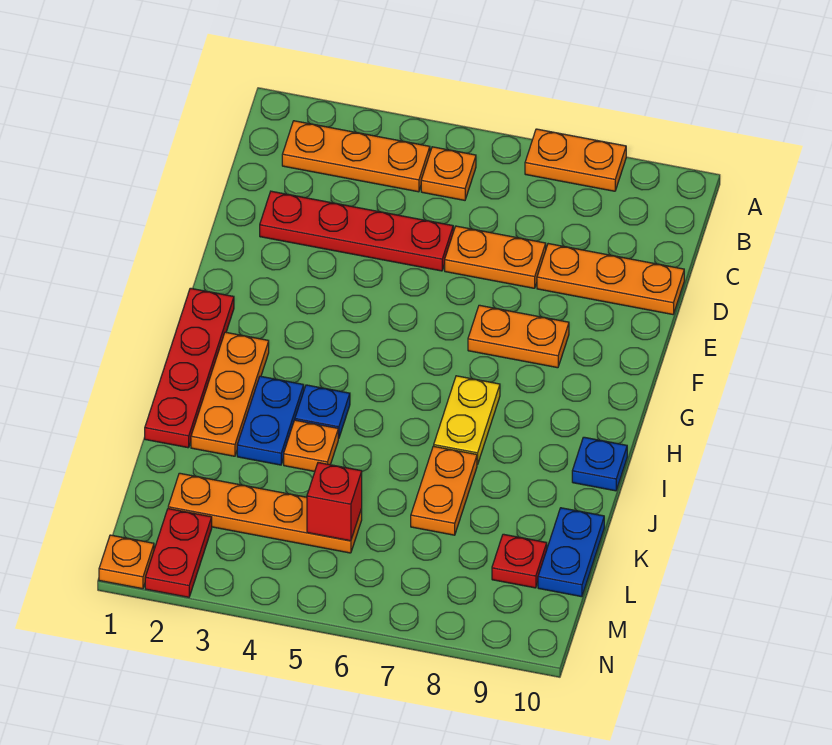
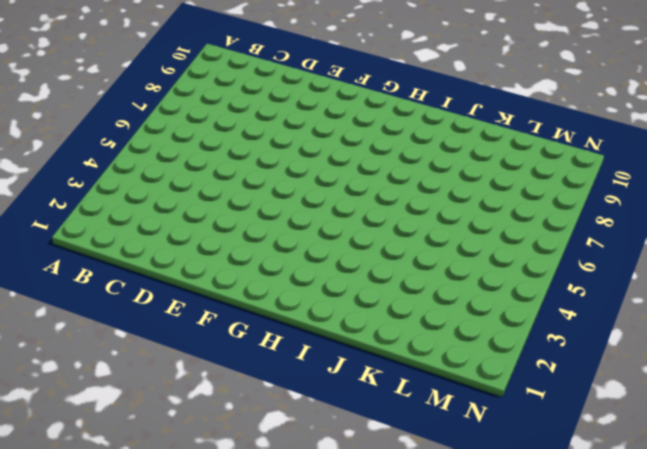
none -> orange 1x2 plate [525,129,626,191]
none -> orange 1x3 plate [282,121,430,192]
none -> orange 1x1 plate [421,147,476,200]

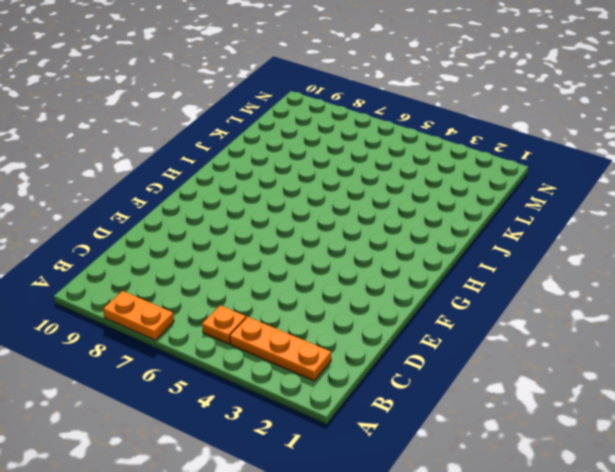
none -> red 1x4 plate [260,191,453,271]
none -> orange 1x2 plate [445,226,546,288]
none -> orange 1x3 plate [537,244,684,314]

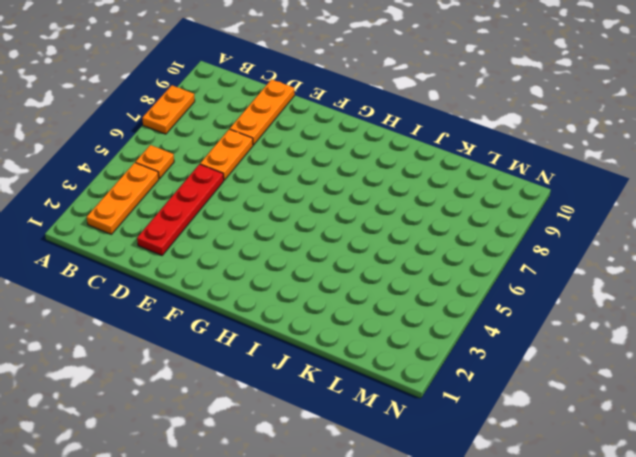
none -> orange 1x2 plate [468,305,569,368]
none -> red 1x4 plate [145,288,234,448]
none -> orange 1x3 plate [191,332,269,456]

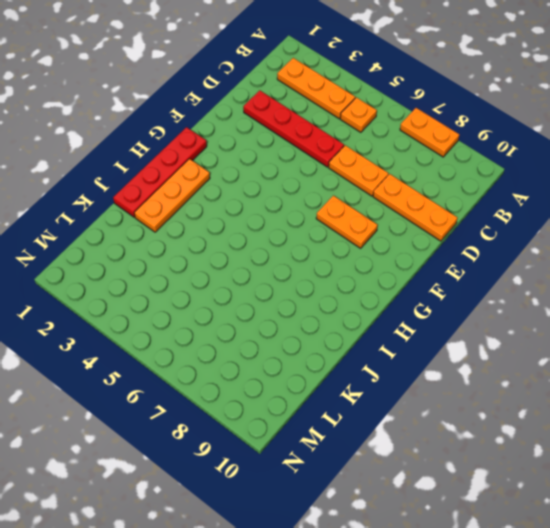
none -> yellow 1x2 plate [434,376,500,465]
none -> blue 1x2 plate [237,376,304,465]
none -> blue 1x1 plate [295,385,350,439]

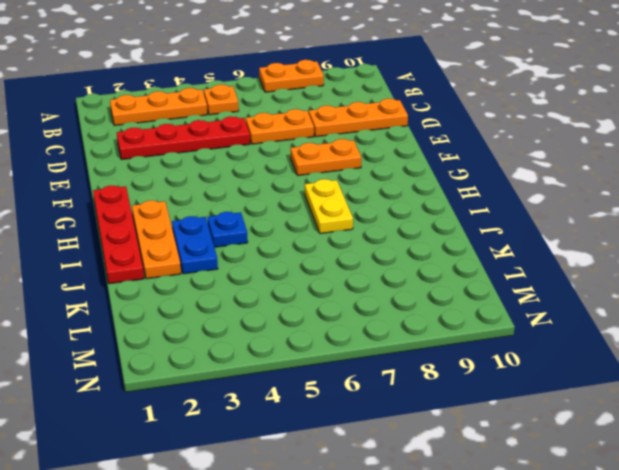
none -> blue 1x1 plate [572,437,627,491]
none -> orange 1x1 plate [284,420,338,471]
none -> orange 1x2 plate [411,446,477,535]

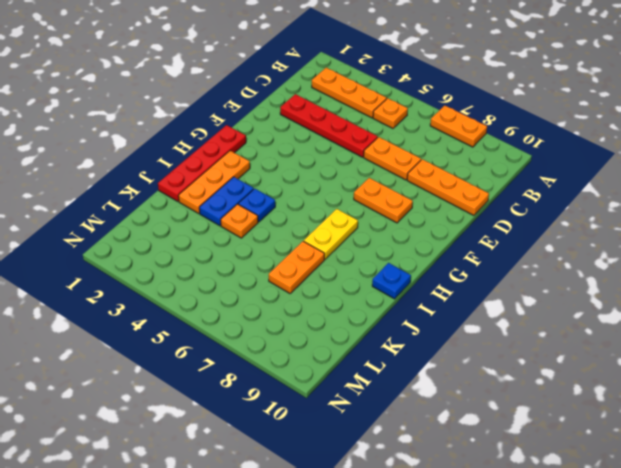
none -> blue 1x2 plate [538,508,604,597]
none -> orange 1x4 plate [168,473,362,553]
none -> red 1x1 plate [492,534,547,588]

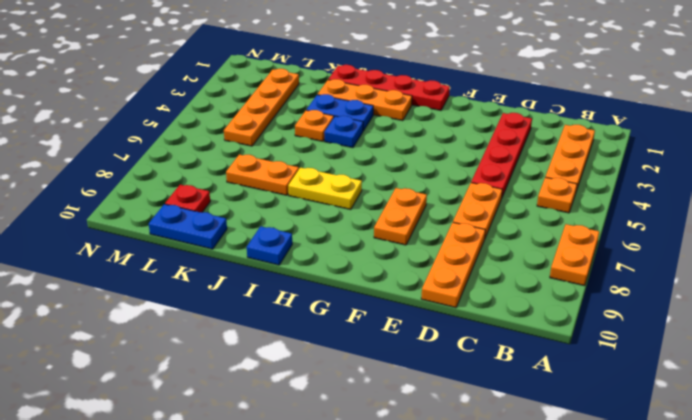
none -> red 1x2 plate [145,509,212,597]
none -> orange 1x1 plate [99,535,154,589]
none -> red 1x1 brick [307,463,362,541]

